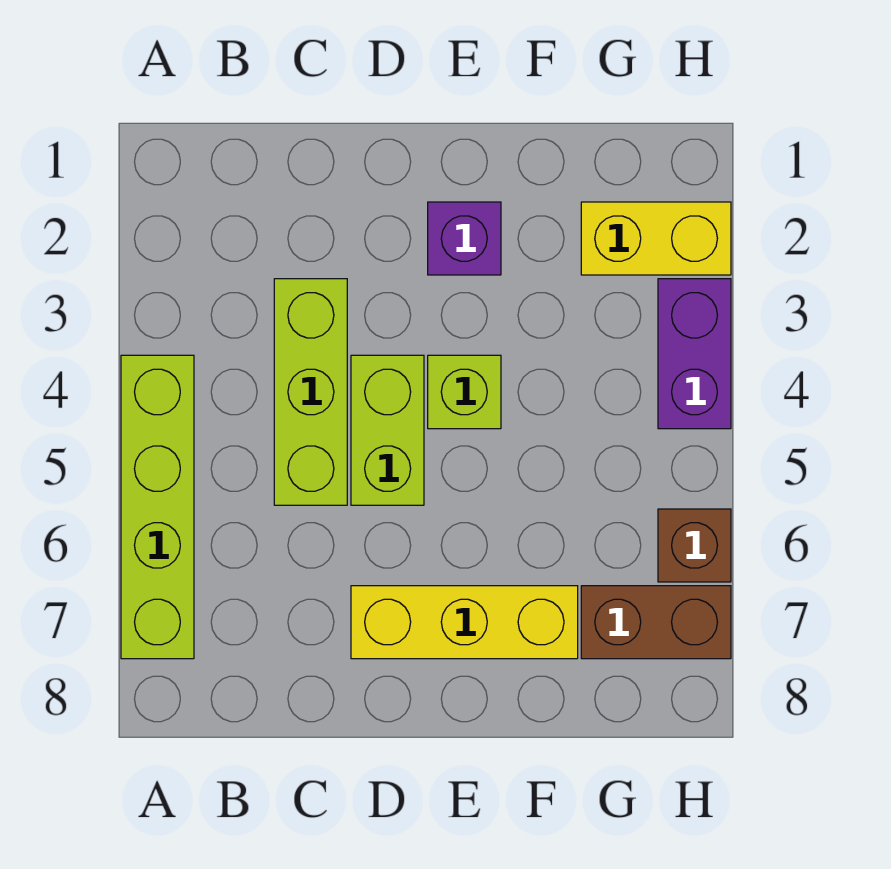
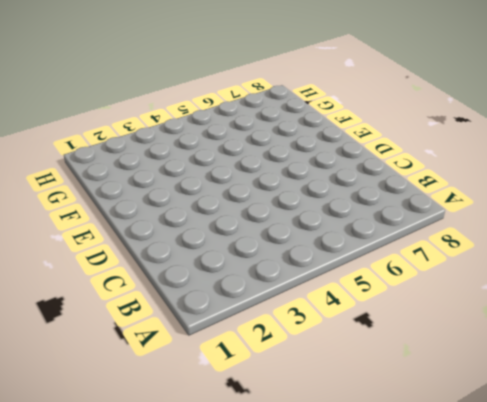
none -> lime 1x4 brick [121,355,194,659]
none -> lime 1x3 brick [274,279,347,505]

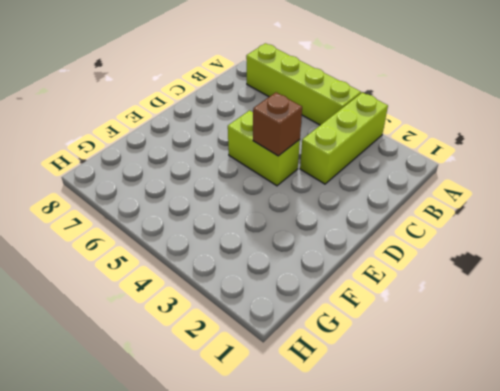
lime 1x3 brick [300,92,388,184] -> lime 1x3 brick turned to [274,279,347,505]
brown 1x1 brick [253,92,302,156] -> brown 1x1 brick moved to [658,509,731,582]
none -> yellow 1x3 brick [351,586,578,659]
none -> purple 1x1 brick [428,202,501,275]

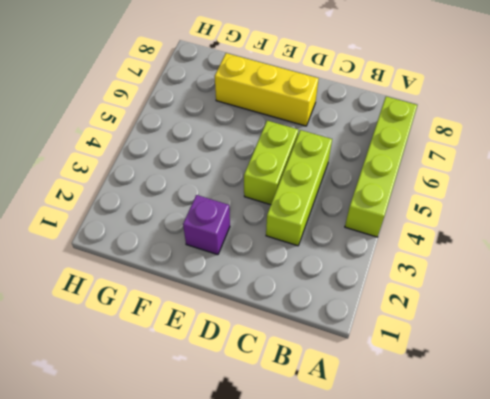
none -> lime 1x1 brick [428,355,501,429]
none -> yellow 1x2 brick [581,202,731,275]

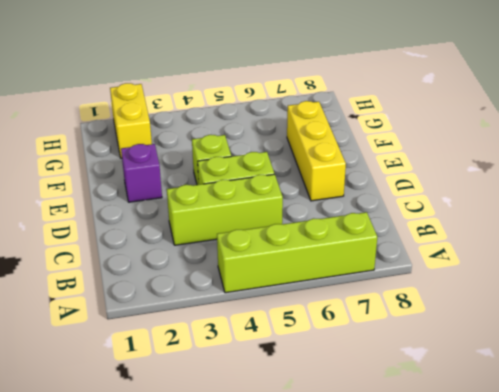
none -> brown 1x2 brick [581,586,731,659]
none -> purple 1x2 brick [658,279,731,429]

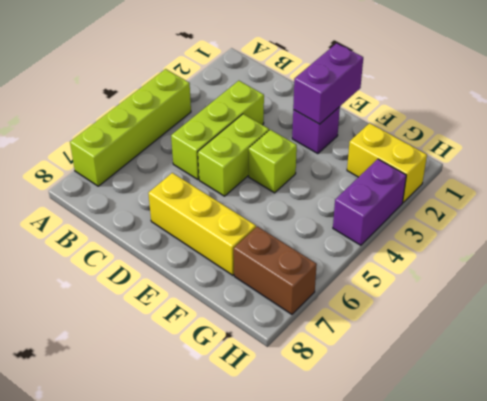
purple 1x2 brick [293,43,363,124] -> none
none -> brown 1x1 brick [658,509,731,582]

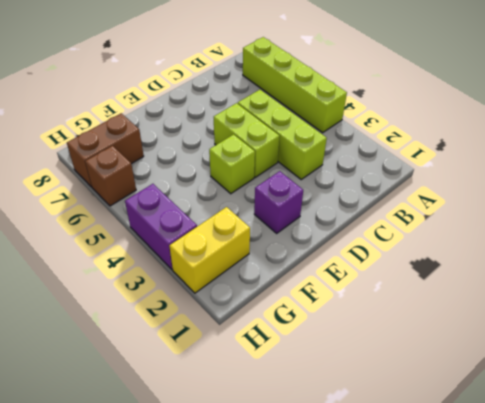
none -> yellow 1x3 brick [351,586,578,659]

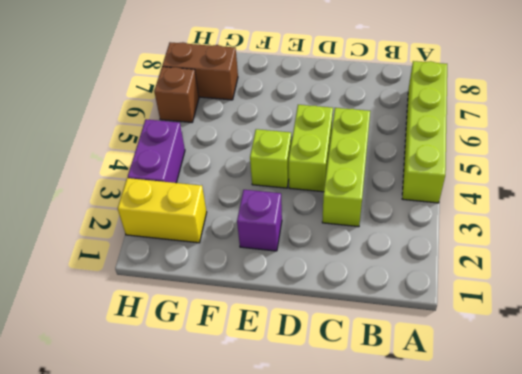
none -> yellow 1x3 brick [351,586,578,659]

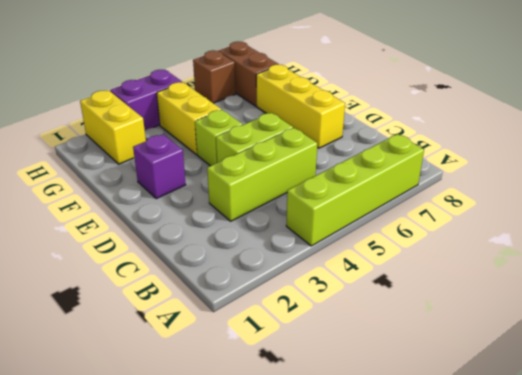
yellow 1x2 brick [157,82,221,154] -> none

